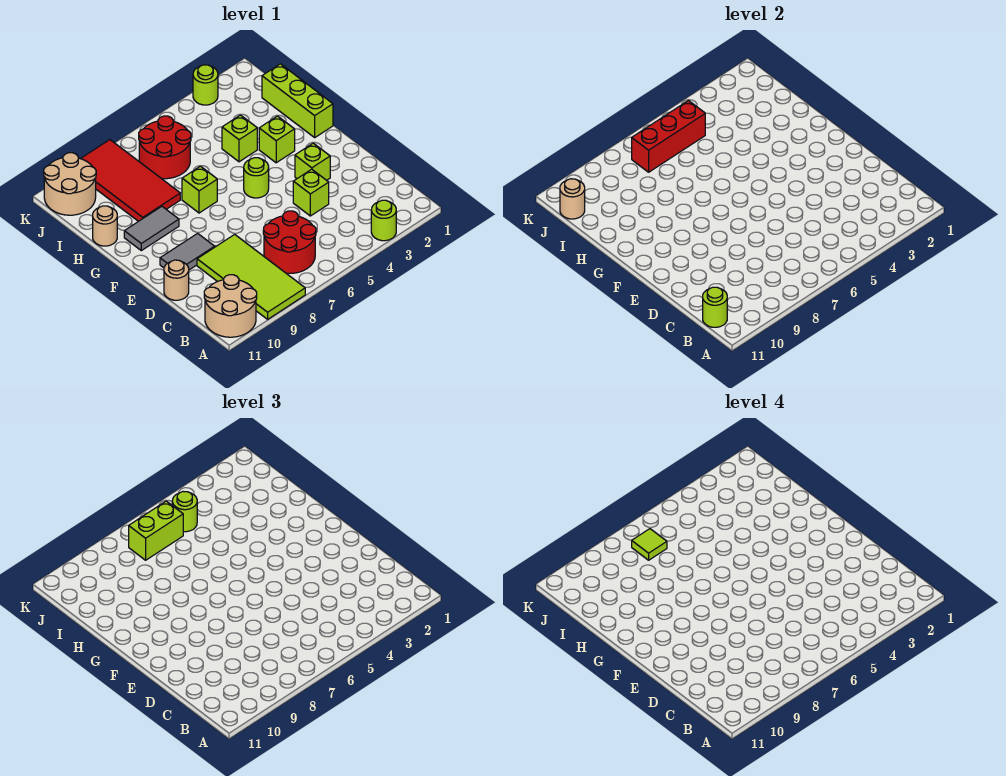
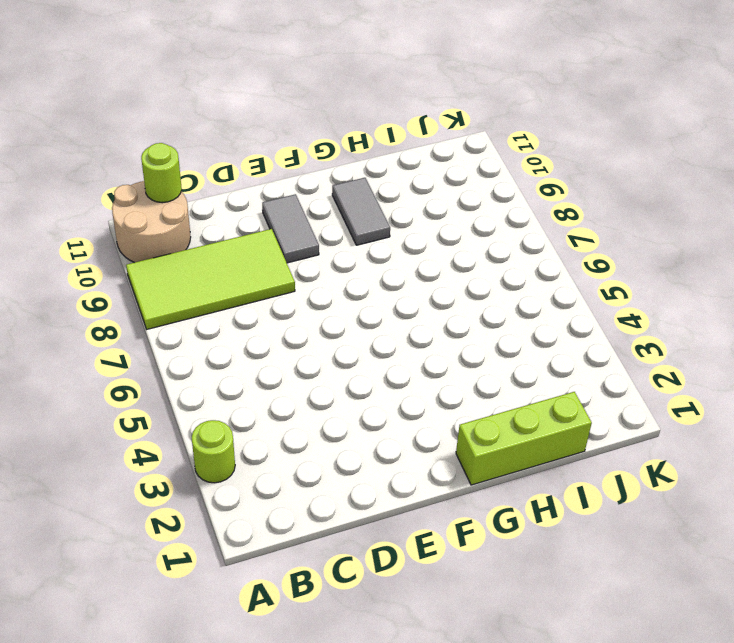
none -> red 2x2 round brick [263,211,316,273]
none -> lime 1x1 brick [293,169,329,216]
none -> tan 1x1 round brick [164,260,189,300]

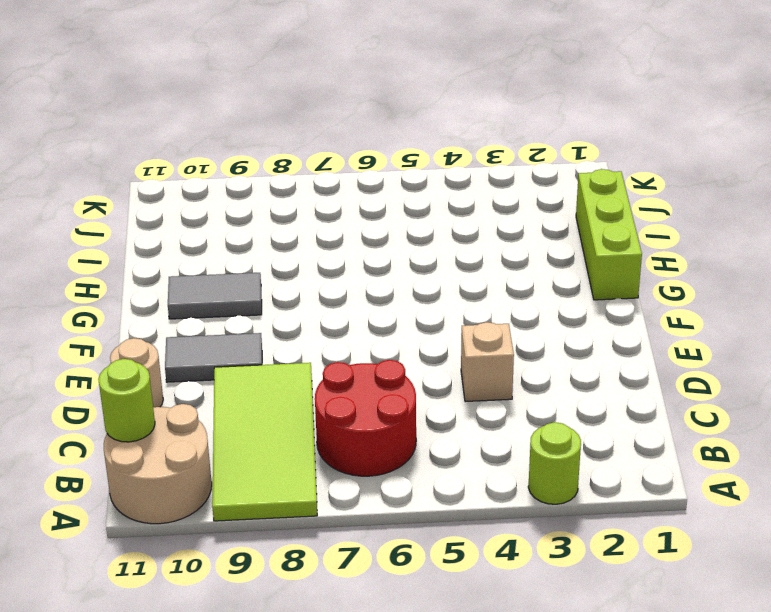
tan 1x1 brick [461,322,514,402] -> lime 1x1 brick [293,169,329,216]
none -> lime 1x1 brick [295,143,330,180]
none -> lime 1x1 round brick [244,158,269,198]
none -> lime 1x1 brick [259,116,295,163]

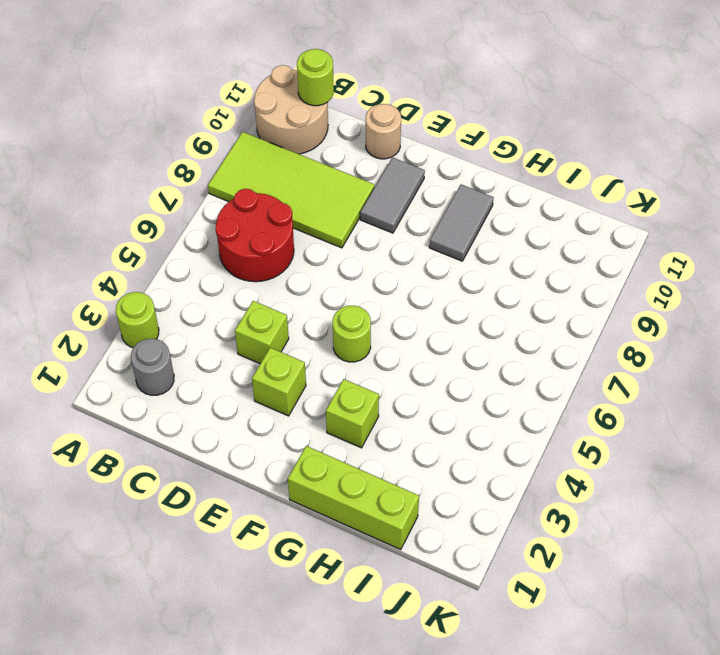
grey 1x1 round brick [131,339,174,395] -> none
none -> lime 1x1 brick [182,166,217,213]
none -> lime 1x1 brick [222,115,257,162]
none -> red 2x4 tile [81,140,180,221]

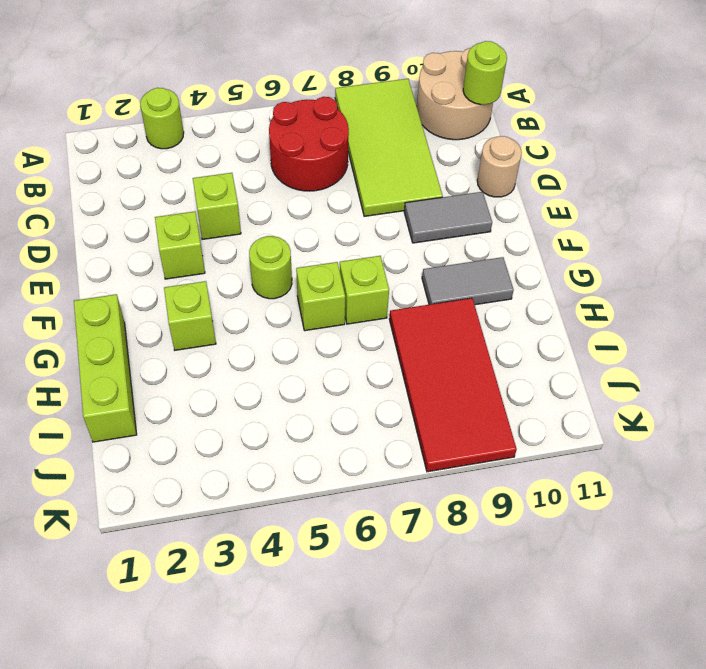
lime 1x1 brick [296,262,345,331] -> lime 1x1 brick moved to [222,115,257,162]
none -> tan 1x1 round brick [93,206,117,246]
none -> red 2x2 round brick [139,116,191,179]
none -> tan 2x2 round brick [44,153,96,215]

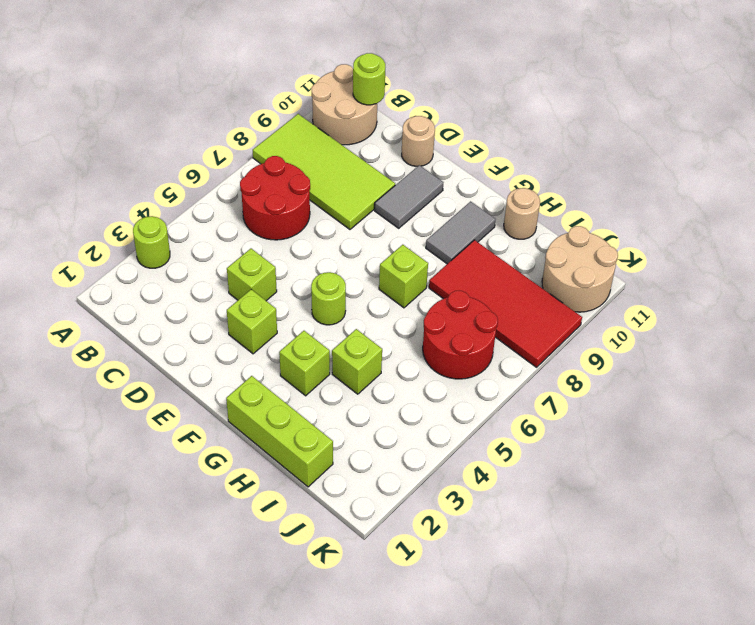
none -> lime 1x1 round brick [193,65,218,105]
none -> red 1x3 brick [632,101,705,172]
none -> tan 1x1 round brick [560,179,585,219]

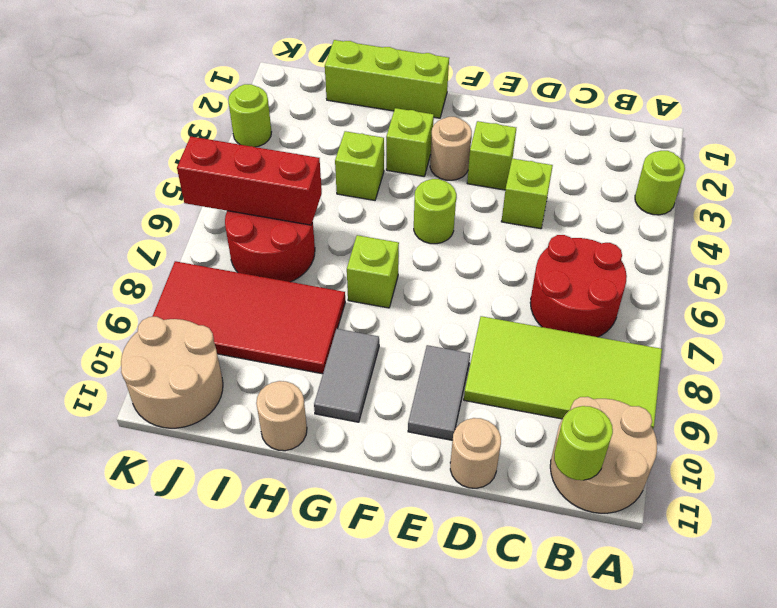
tan 1x1 round brick [430,117,472,180] -> tan 1x1 round brick moved to [560,179,585,219]
red 1x3 brick [177,137,322,225] -> red 1x3 brick turned to [632,101,705,172]
none -> lime 1x1 round brick [172,491,197,532]
none -> lime 1x2 brick [129,501,183,560]
none -> lime 1x1 tile [632,529,667,560]

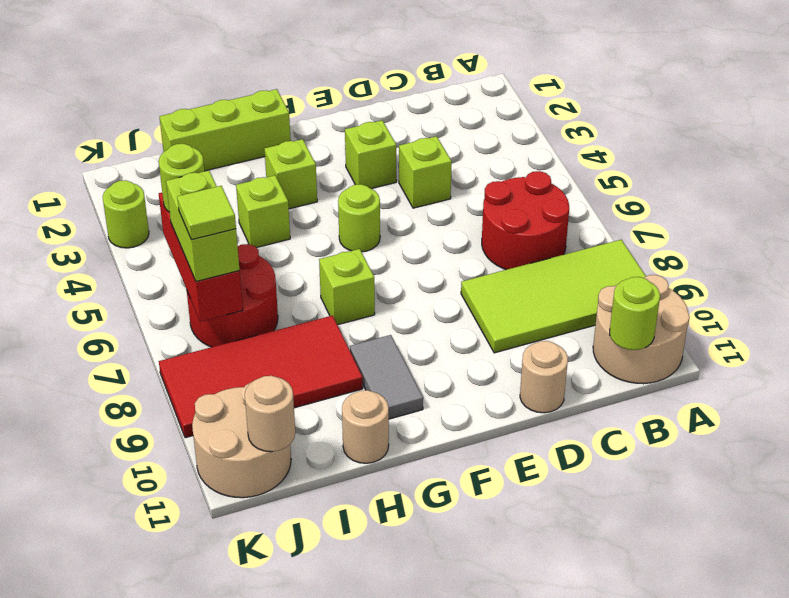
none -> lime 1x1 round brick [371,200,396,241]
none -> grey 1x2 tile [160,233,215,270]

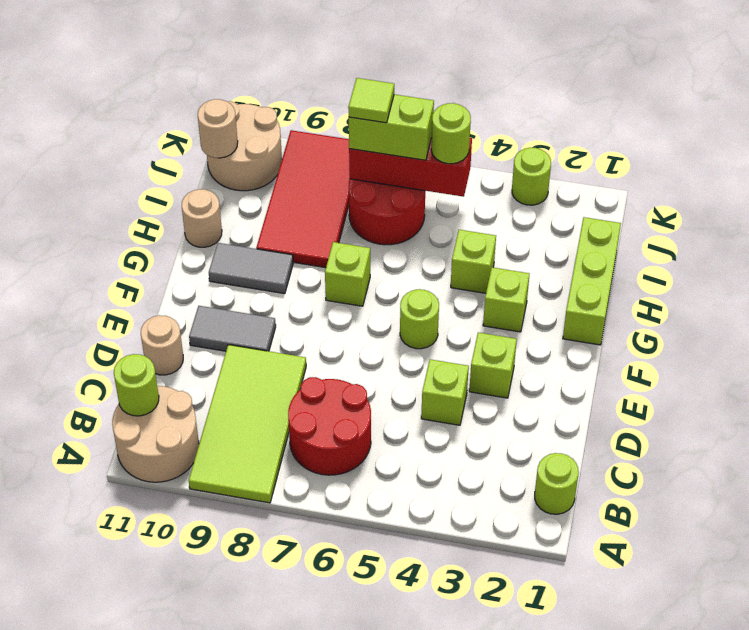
lime 1x1 round brick [535,453,579,514] -> lime 1x1 round brick moved to [371,200,396,241]

